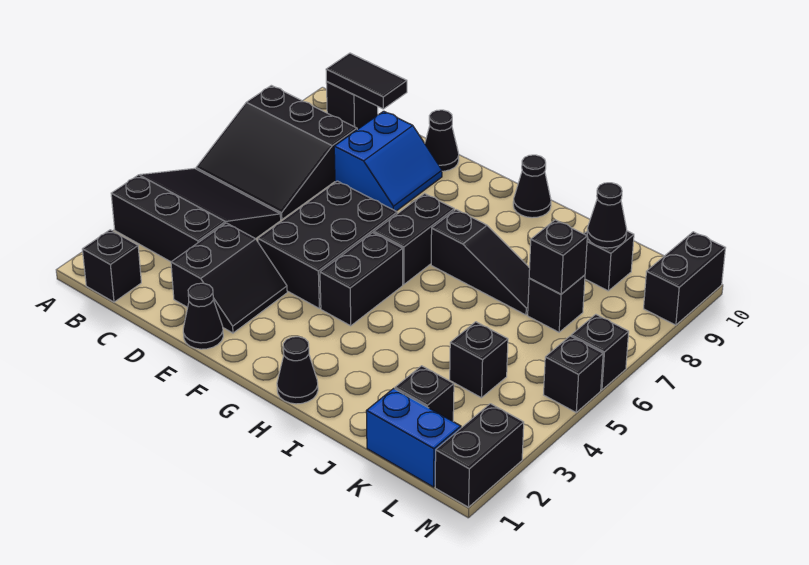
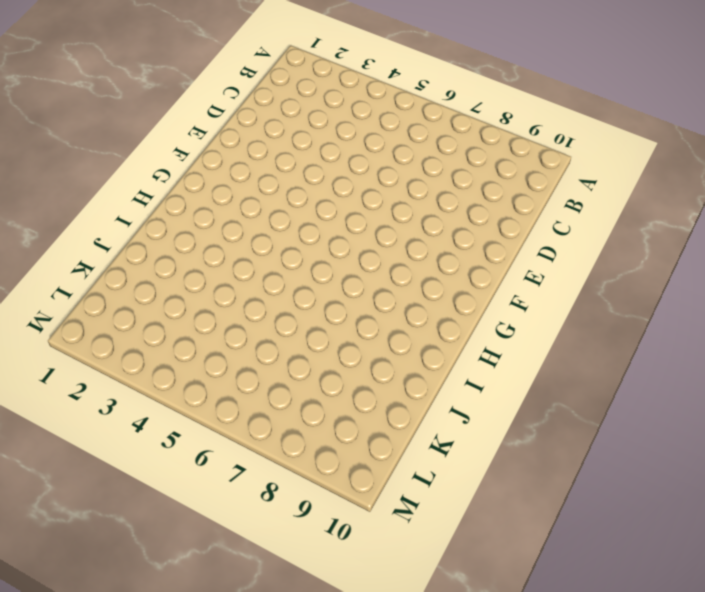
none -> black 3x3 slope [111,168,281,262]
none -> black 3x3 slope [196,85,357,220]
none -> black 1x1 brick [82,230,141,302]

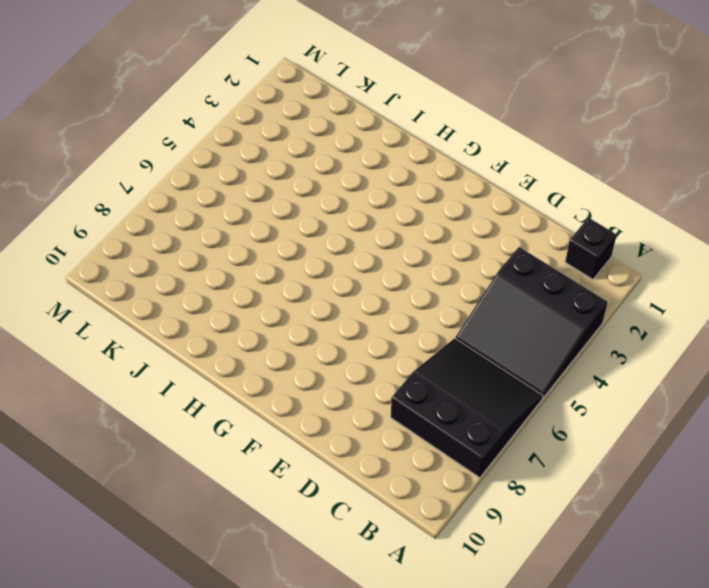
none -> black 1x1 brick [326,82,378,130]
none -> black 2x2 slope [171,223,287,333]
none -> blue 2x2 slope [334,111,442,211]

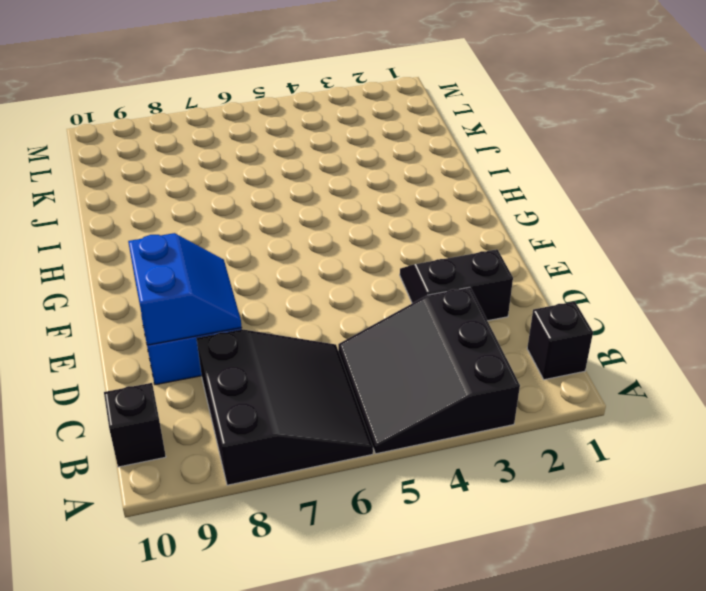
blue 2x2 slope [128,233,242,345] -> none
none -> black 1x1 cone [183,283,223,349]
none -> black 2x3 brick [258,181,397,308]
none -> black 1x1 cone [425,110,459,171]

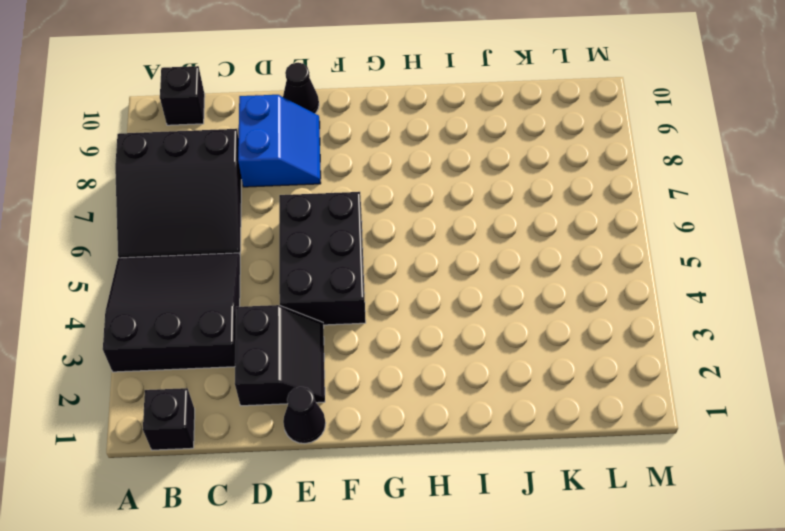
none -> black 1x2 brick [320,233,403,326]
none -> black 1x2 brick [374,194,454,285]
none -> black 1x1 cone [277,337,318,404]

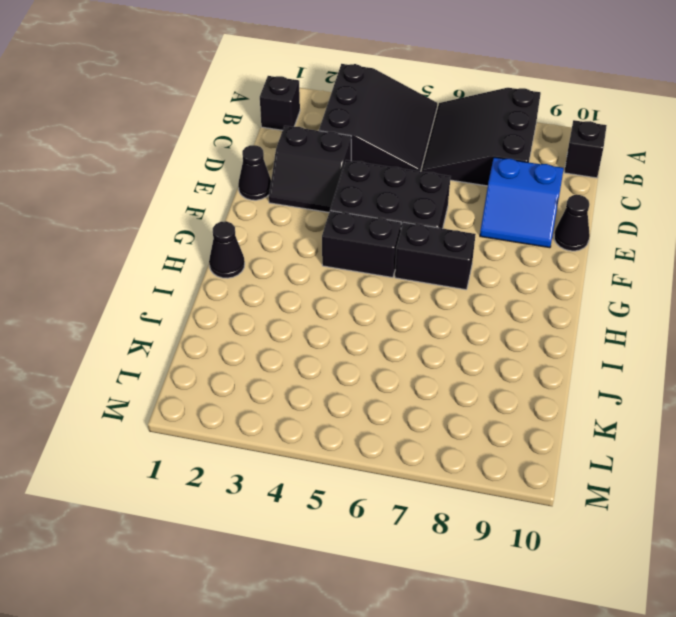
none -> black 1x3 slope [431,210,530,315]
none -> black 1x1 cone [513,155,551,218]
none -> blue 1x2 brick [366,388,461,487]

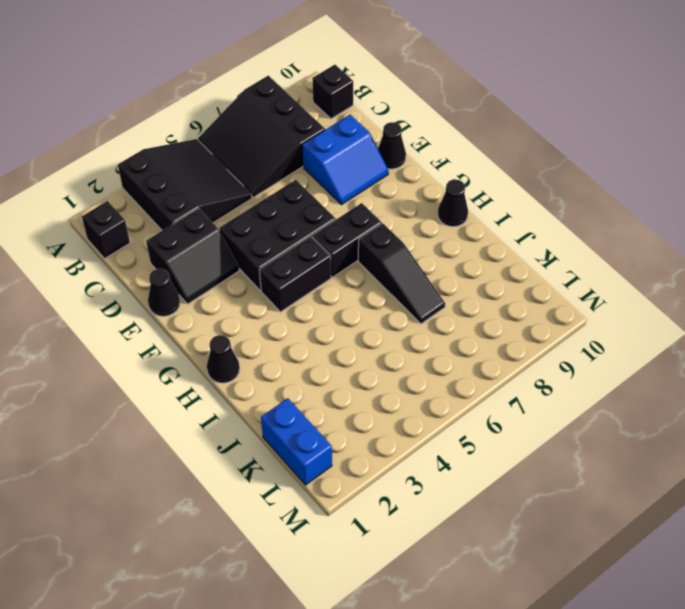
none -> black 1x1 brick [395,366,454,421]
none -> black 1x1 brick [450,322,508,398]
none -> black 1x1 brick [528,275,585,332]

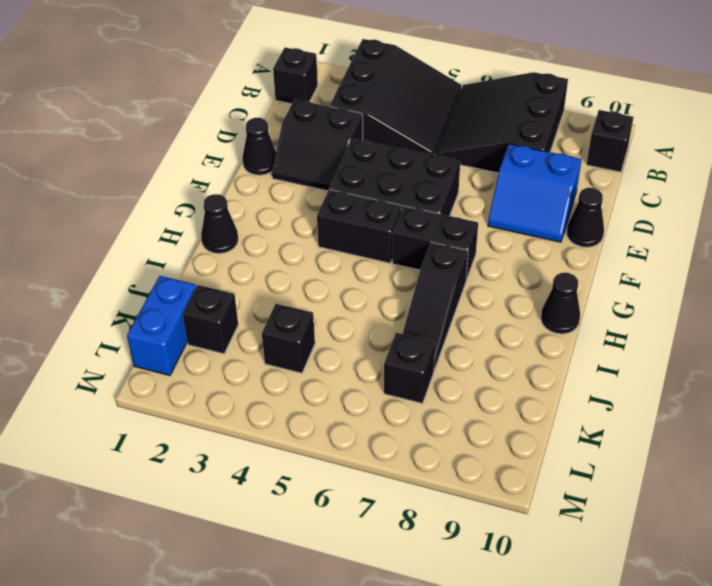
none -> black 1x1 brick [584,231,634,291]
none -> black 1x2 brick [435,404,524,507]
none -> black 1x1 brick [544,336,603,412]

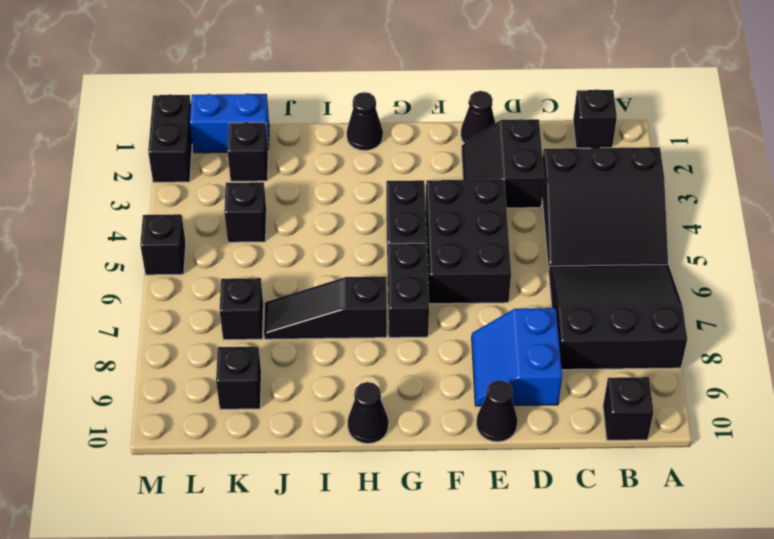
none -> black 1x1 brick [571,314,629,390]
none -> black 1x2 brick [644,232,725,325]
none -> black 1x2 tile [326,53,407,109]

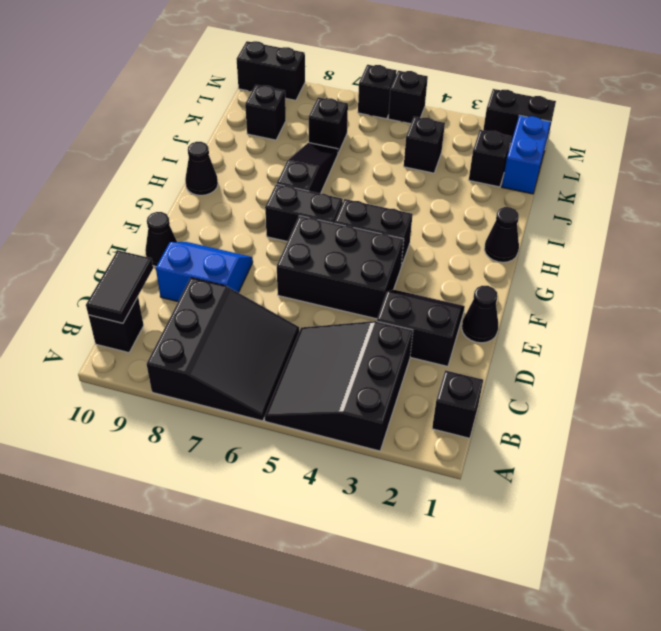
none -> black 1x1 brick [529,220,587,294]
none -> black 1x1 cone [587,183,627,248]

